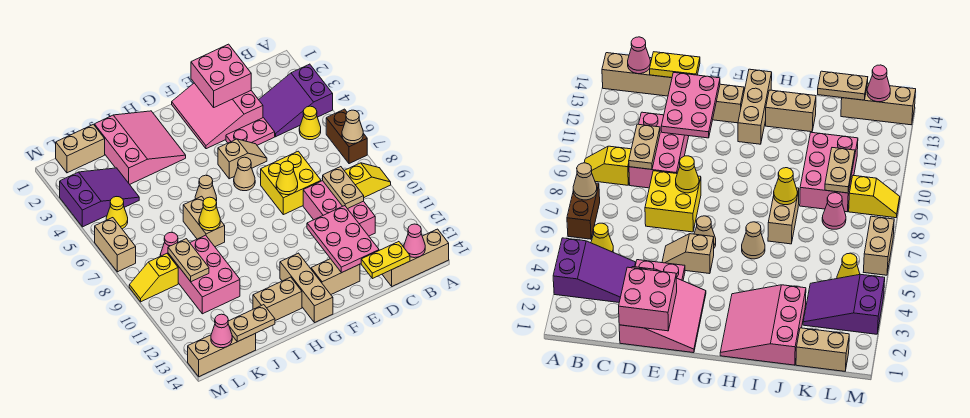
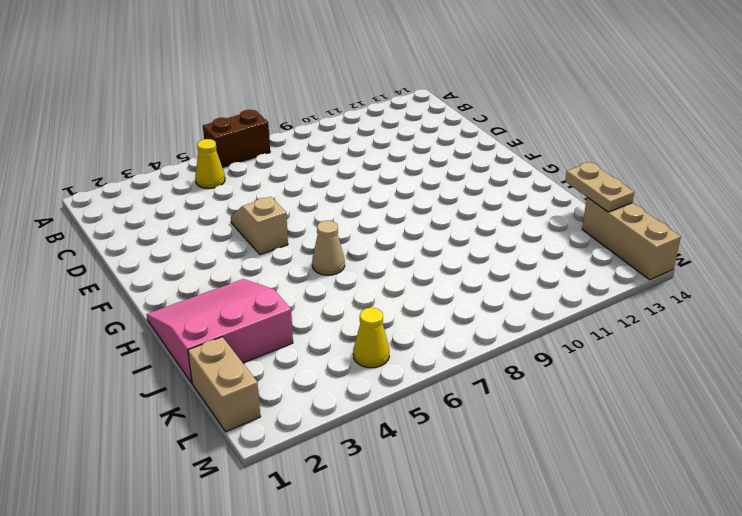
none -> purple 2x3 slope [259,64,333,137]
none -> yellow 1x2 slope [344,163,391,197]
none -> tan 1x3 brick [382,229,449,286]
none -> pink 2x3 brick [303,181,375,236]

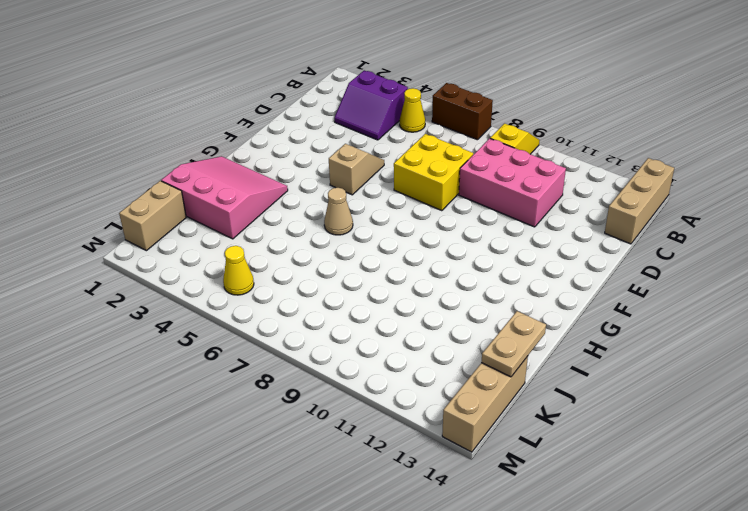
purple 2x2 slope [334,70,408,140] -> purple 2x3 slope [259,64,333,137]
none -> pink 3x3 slope [172,83,263,149]
none -> pink 1x2 plate [226,118,275,145]
none -> tan 1x2 brick [311,259,360,294]
none -> tan 1x1 cone [234,157,255,191]

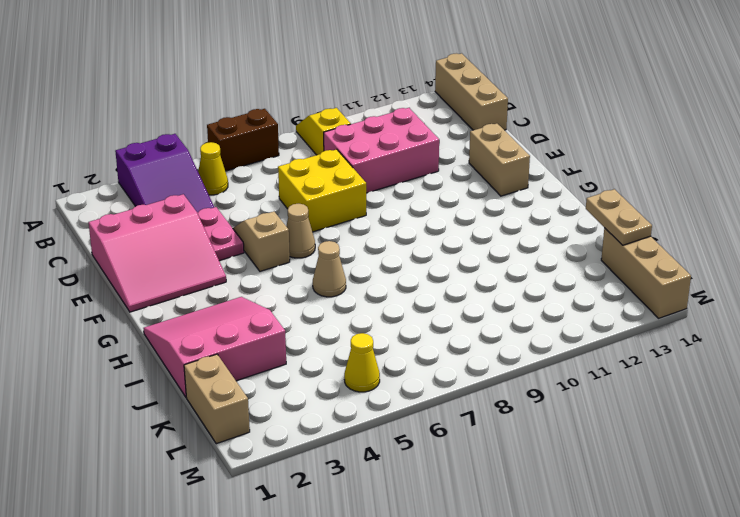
none -> tan 1x3 brick [280,253,333,323]
none -> tan 1x2 brick [253,277,302,321]
none -> tan 1x2 brick [183,196,225,247]
none -> pink 2x3 brick [168,235,240,314]

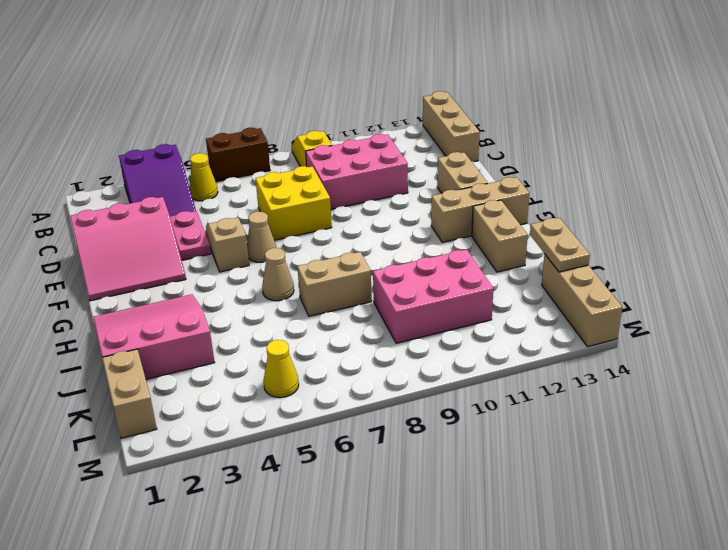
none -> purple 2x3 slope [60,168,139,227]
none -> pink 1x1 cone [160,232,178,256]
none -> yellow 1x2 slope [129,254,178,302]
none -> tan 1x2 brick [95,218,136,272]

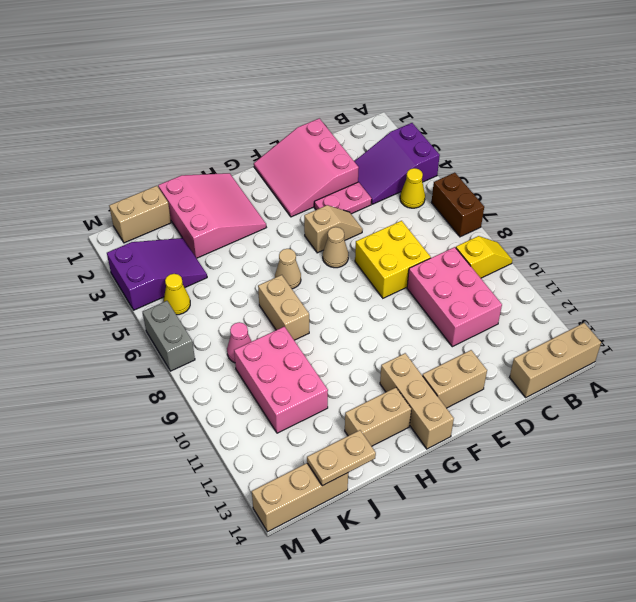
grey 1x2 brick [143,301,195,371] -> tan 1x2 brick [95,218,136,272]
none -> yellow 1x2 slope [129,254,178,302]
none -> tan 1x1 cone [342,110,363,144]
none -> pink 1x1 cone [404,224,425,258]
none -> tan 1x2 plate [323,167,364,209]

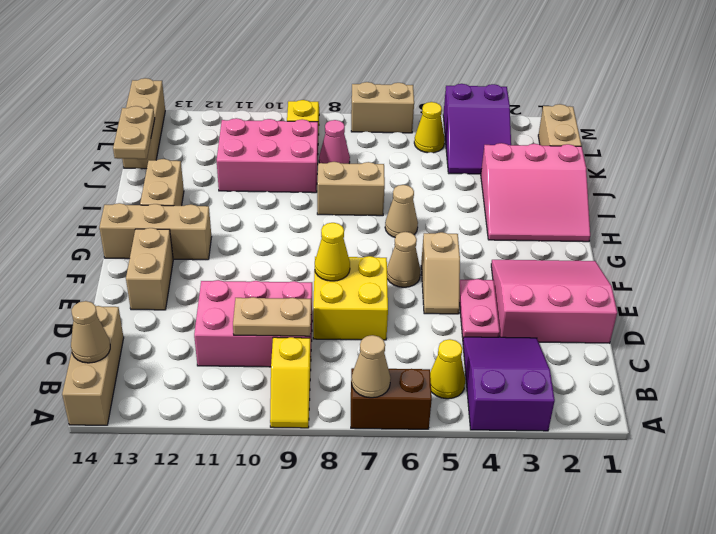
tan 1x1 cone [71,301,110,363] -> pink 1x1 cone [404,224,425,258]
none -> yellow 1x2 plate [361,242,410,279]
none -> pink 2x2 brick [191,44,251,107]
none -> pink 2x3 plate [307,206,379,273]
none -> yellow 1x1 cone [199,197,220,231]

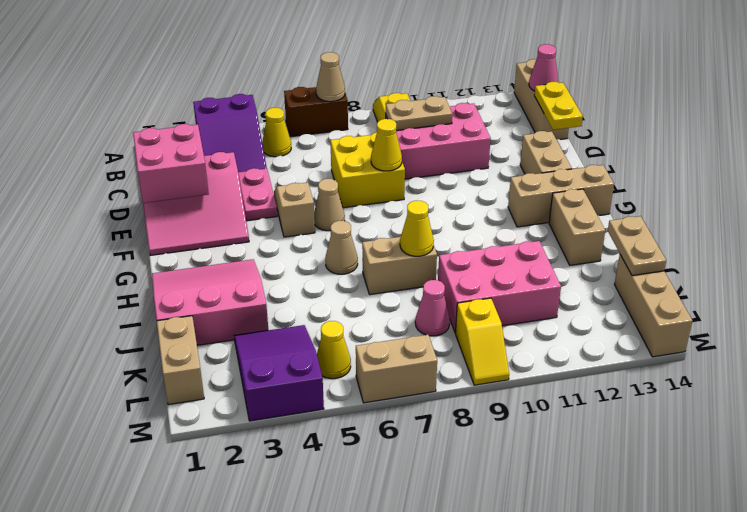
none -> pink 2x3 plate [307,206,379,273]
none -> tan 1x2 plate [168,239,209,282]
none -> pink 1x1 cone [211,314,232,348]

